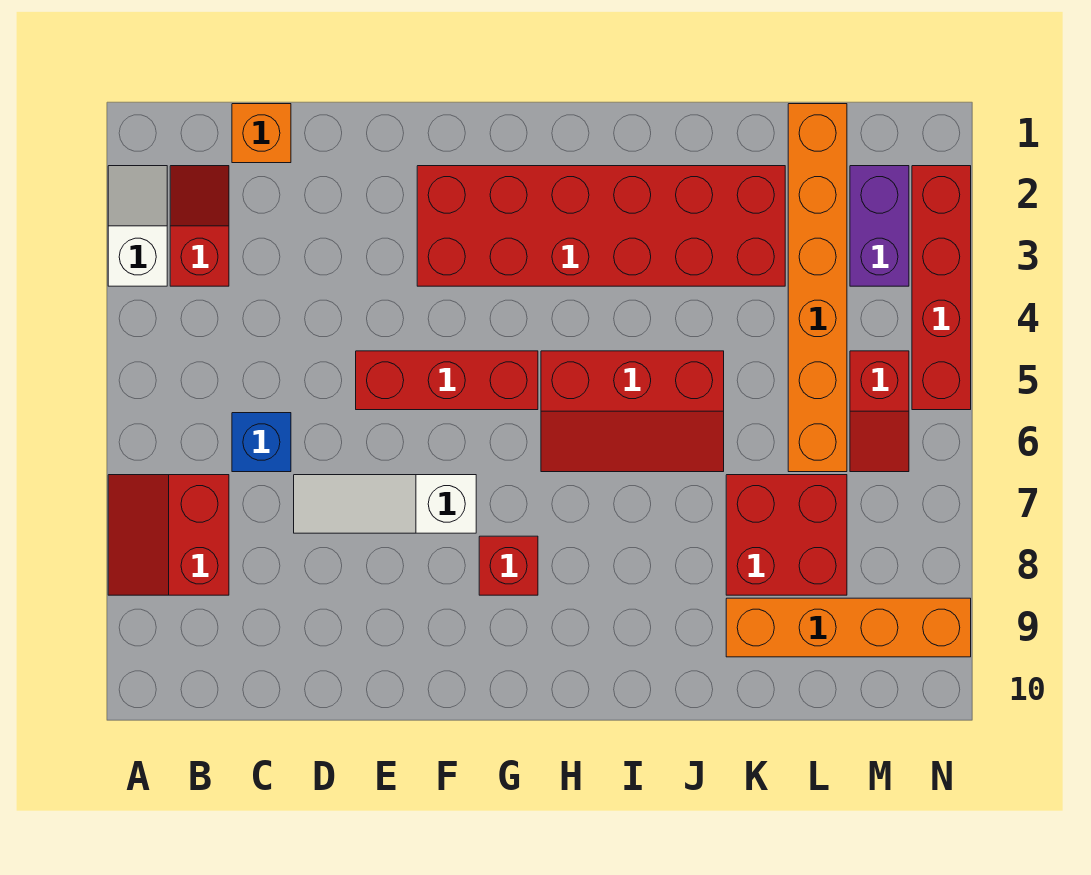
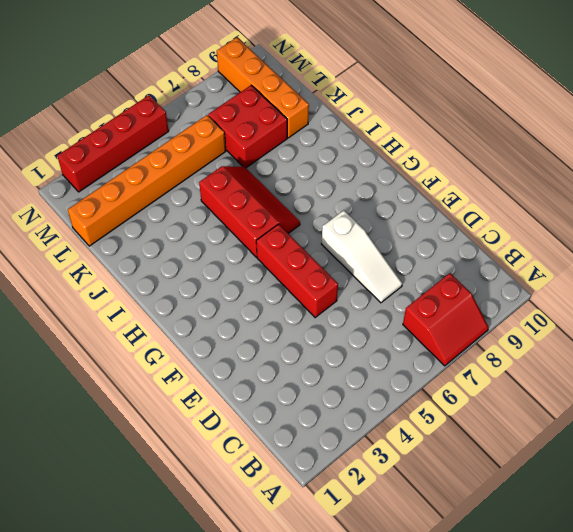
none -> white 1x2 slope [108,166,167,286]
none -> red 1x2 slope [170,166,229,286]
none -> orange 1x1 brick [232,104,291,163]

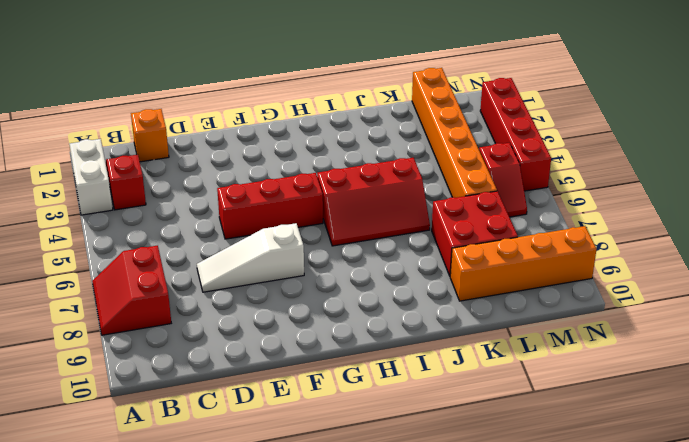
white 1x2 brick [69,139,113,215] -> white 1x2 slope [108,166,167,286]
none -> blue 1x1 brick [232,413,291,472]
none -> red 2x6 brick [417,166,785,286]
none -> red 1x1 brick [479,536,538,595]

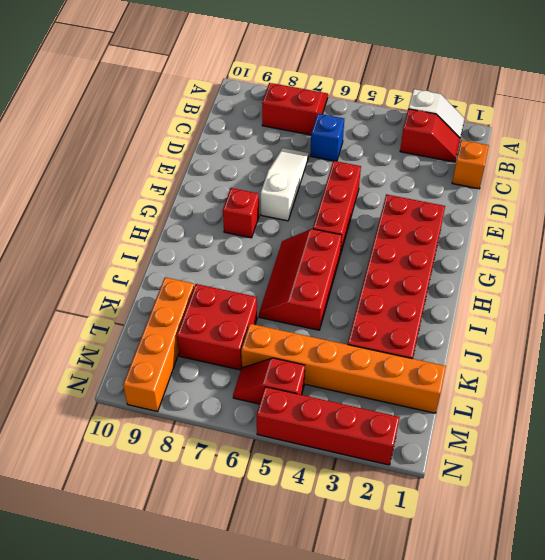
none -> purple 1x2 brick [850,166,909,286]

